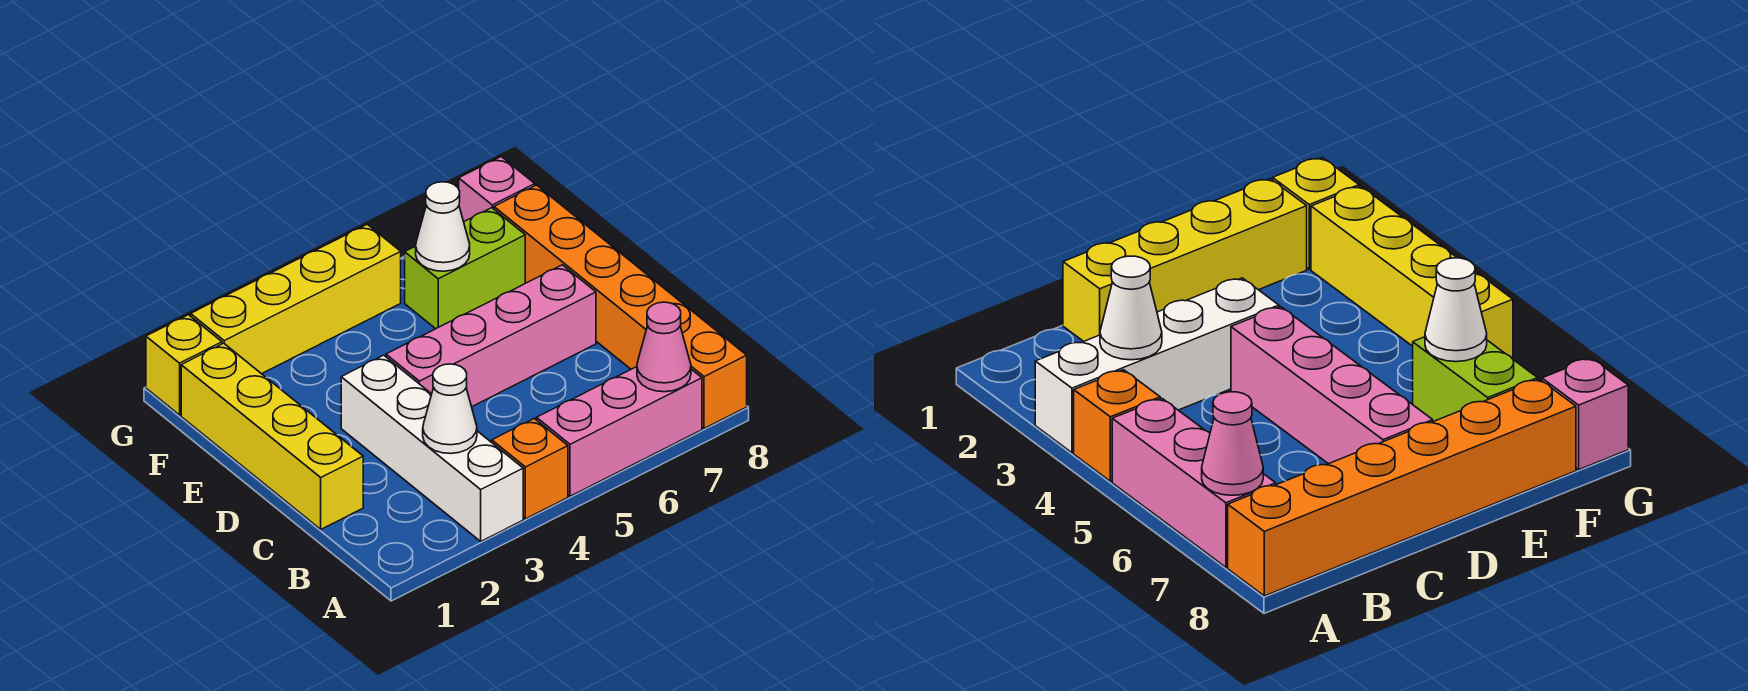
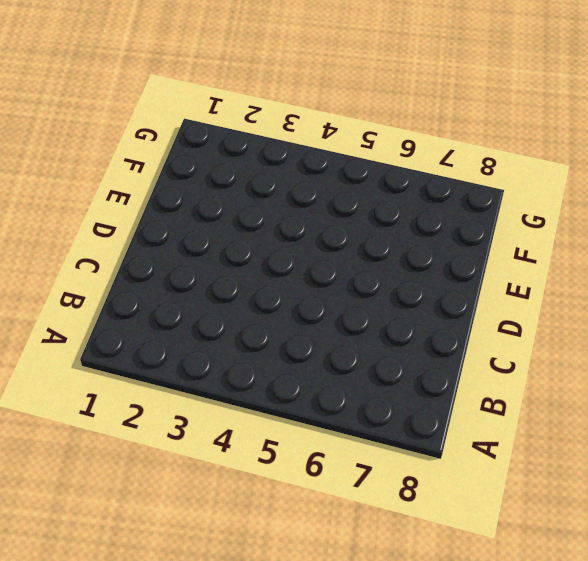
none -> white 1x4 brick [341,355,523,541]
none -> orange 1x1 brick [492,419,568,519]
none -> pink 1x3 brick [536,367,702,496]

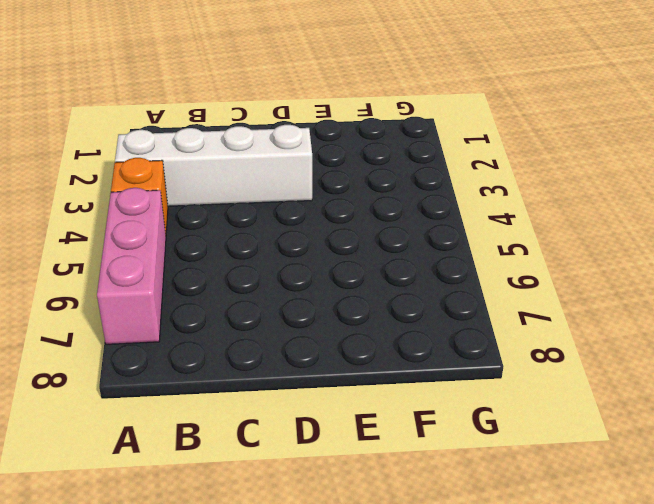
none -> orange 1x6 brick [494,185,747,429]
none -> yellow 1x4 brick [181,343,363,529]
none -> pink 1x4 brick [386,265,596,407]

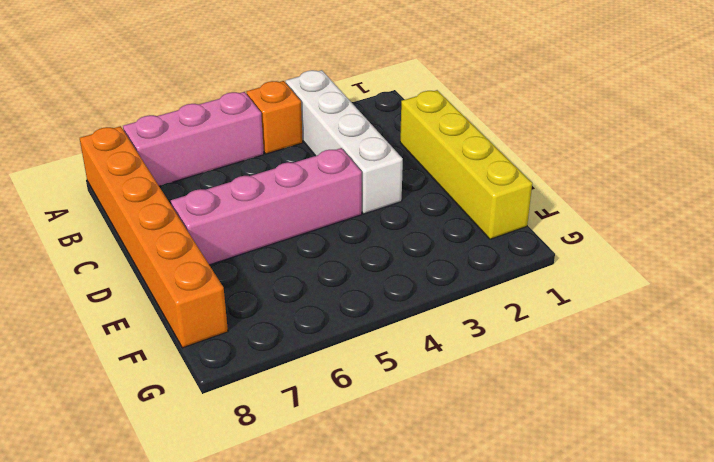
none -> lime 1x2 brick [405,208,525,329]
none -> yellow 1x1 brick [146,315,222,415]
none -> yellow 1x4 brick [191,224,401,374]

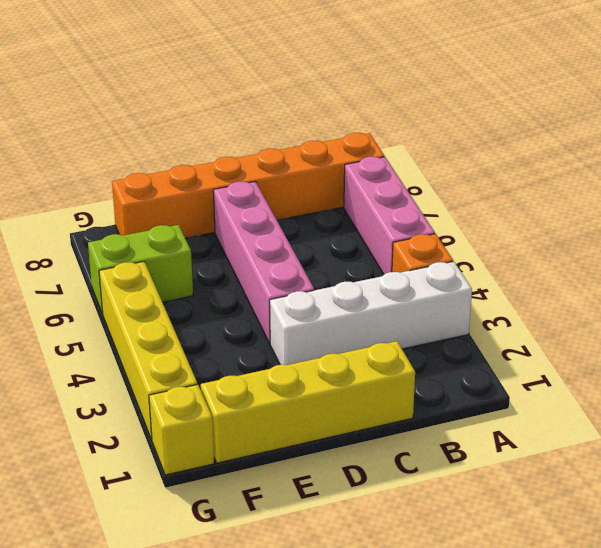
lime 1x2 brick [88,225,193,314] -> lime 1x2 brick turned to [405,208,525,329]
none -> pink 1x1 brick [459,157,535,222]
none -> pink 1x1 cone [637,302,691,392]
none -> white 1x1 cone [423,364,477,454]

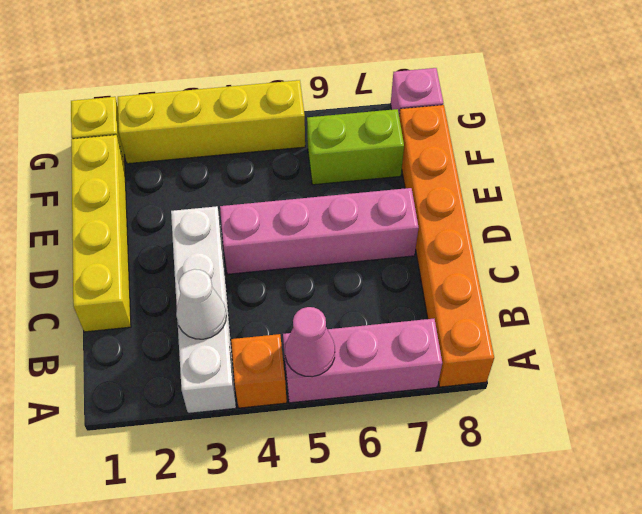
pink 1x1 cone [285,307,335,377] -> pink 1x1 cone moved to [637,302,691,392]
none -> white 1x1 cone [416,182,470,271]

